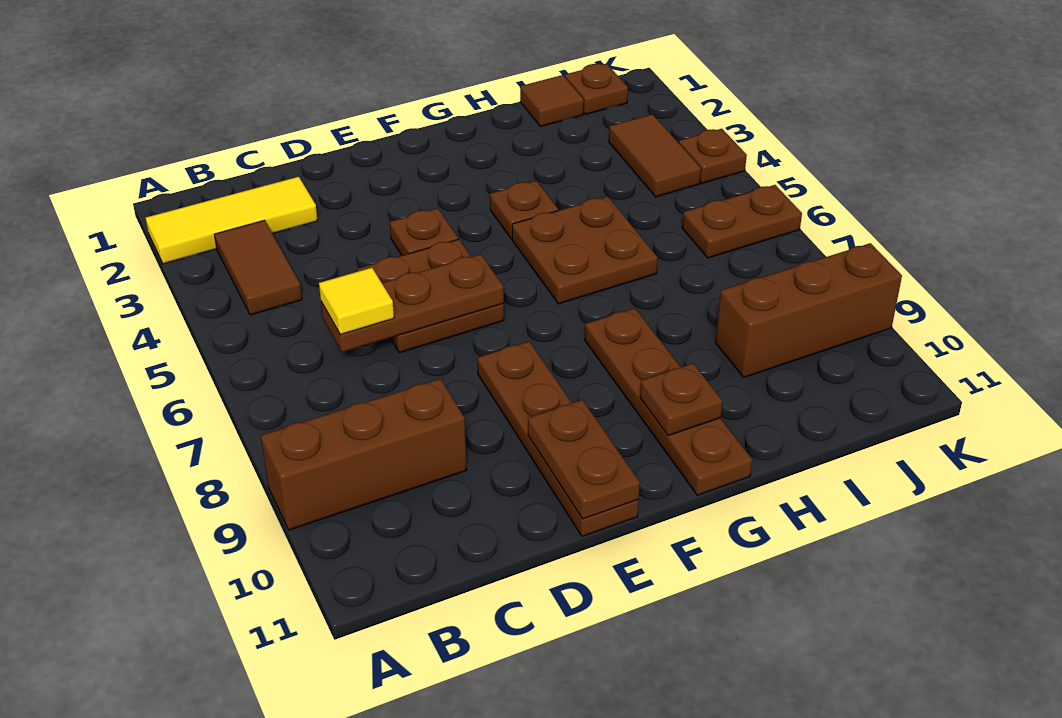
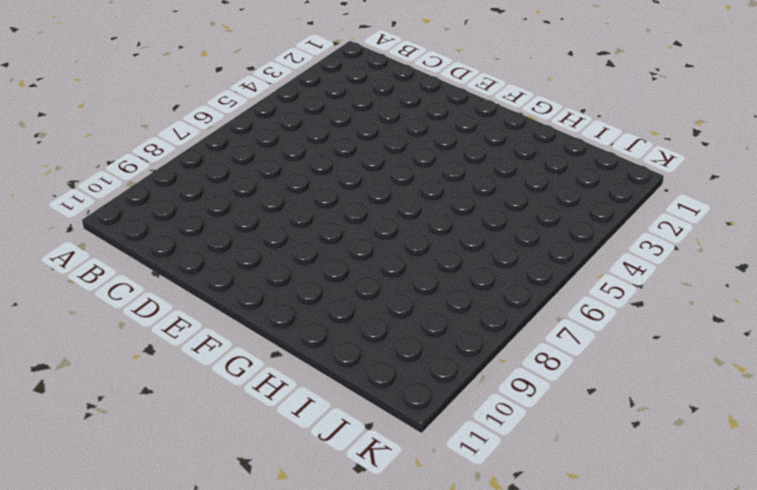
none -> yellow 1x3 tile [146,177,318,264]
none -> brown 1x3 brick [261,379,466,530]
none -> brown 1x2 tile [214,220,302,315]

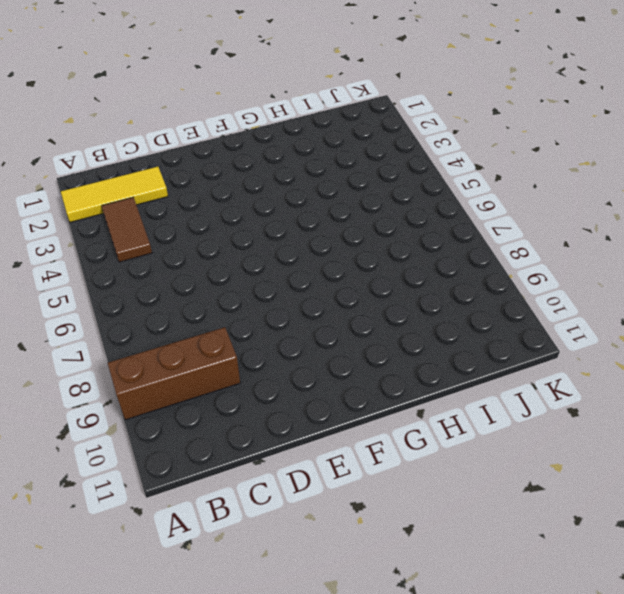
none -> brown 2x2 plate [357,239,504,353]
none -> brown 1x1 plate [390,208,458,256]
none -> brown 1x4 plate [477,341,639,537]

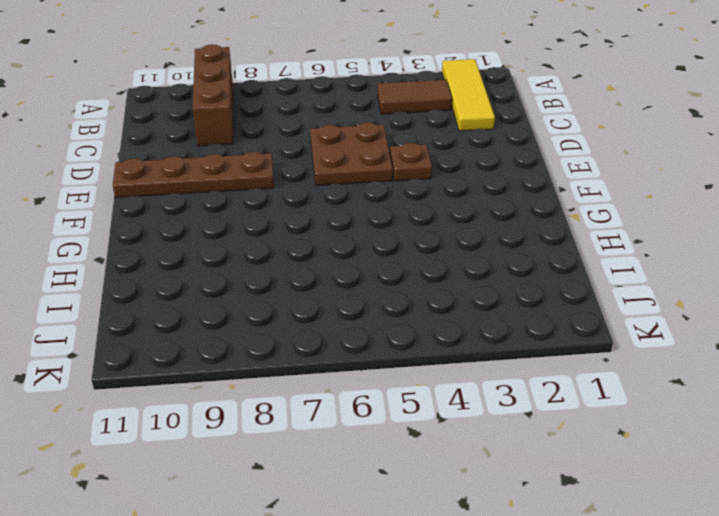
none -> brown 1x1 plate [490,181,558,239]
none -> brown 2x2 plate [512,196,658,304]
none -> brown 1x4 plate [585,308,752,495]

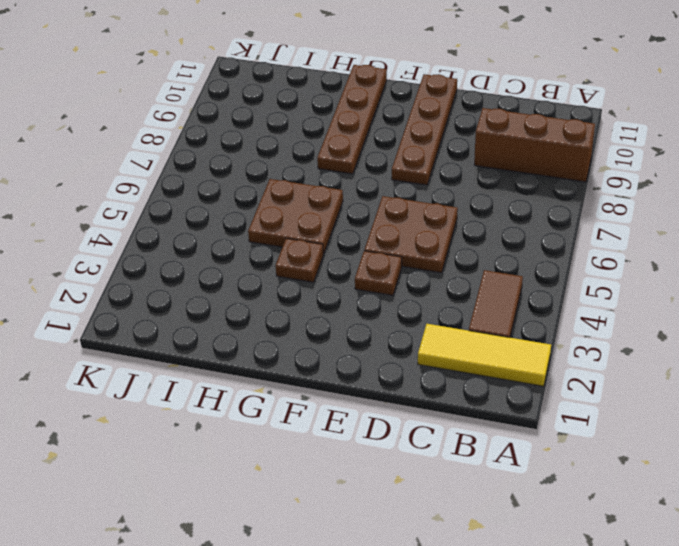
none -> brown 1x1 tile [520,75,584,127]
none -> brown 1x3 brick [715,243,902,377]
none -> brown 1x1 plate [565,64,628,114]

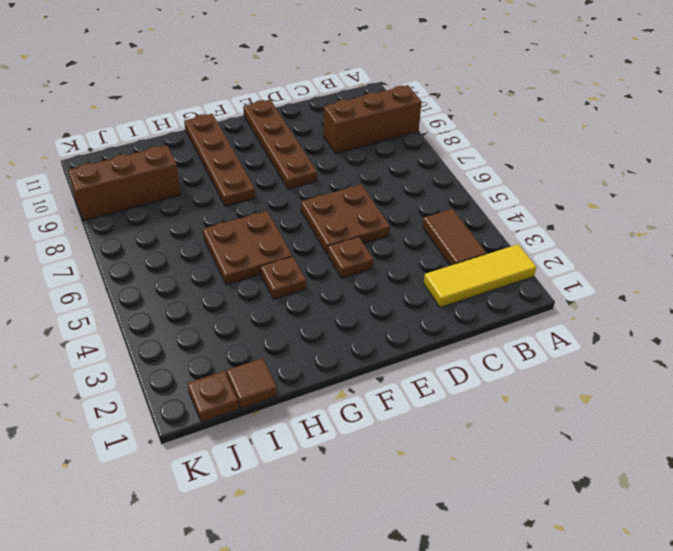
none -> brown 1x2 tile [609,114,701,197]
none -> brown 1x2 plate [682,185,802,258]
none -> brown 1x1 plate [679,129,747,183]

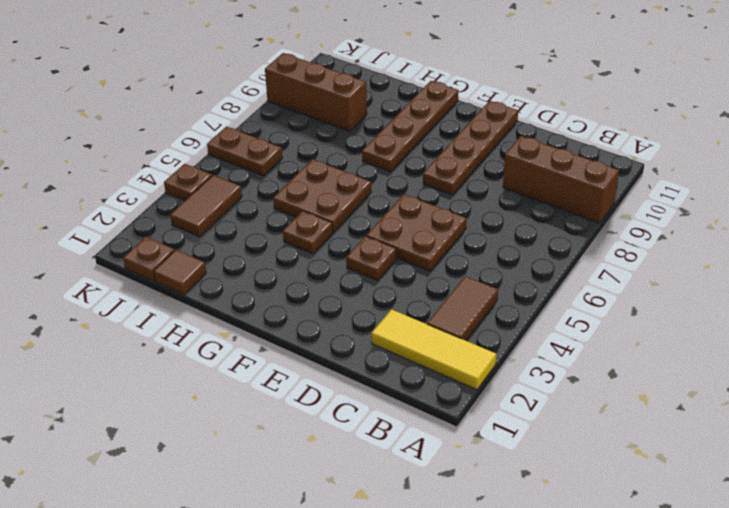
none -> brown 1x3 plate [321,254,504,352]
none -> brown 1x2 plate [528,400,640,519]
none -> brown 1x1 plate [640,363,722,436]

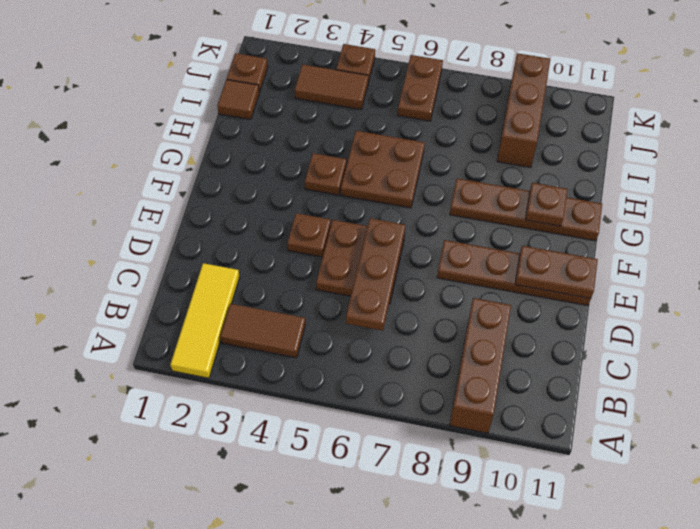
none -> yellow 1x1 tile [319,268,394,335]

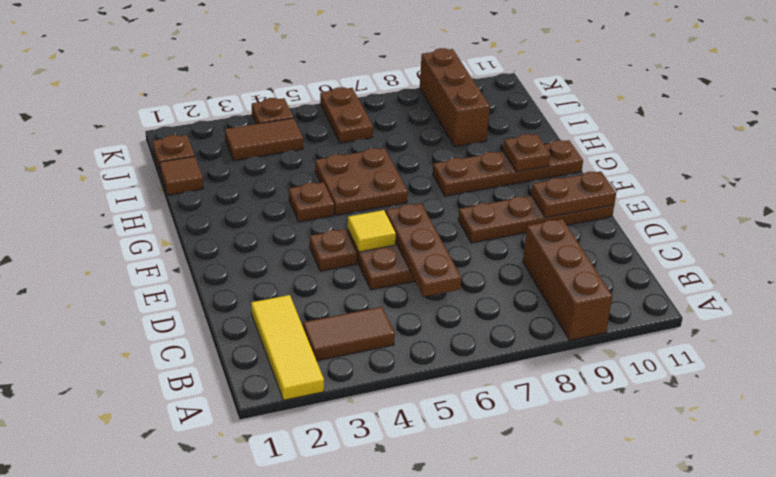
yellow 1x1 tile [348,210,396,252] -> yellow 1x1 tile moved to [319,268,394,335]

